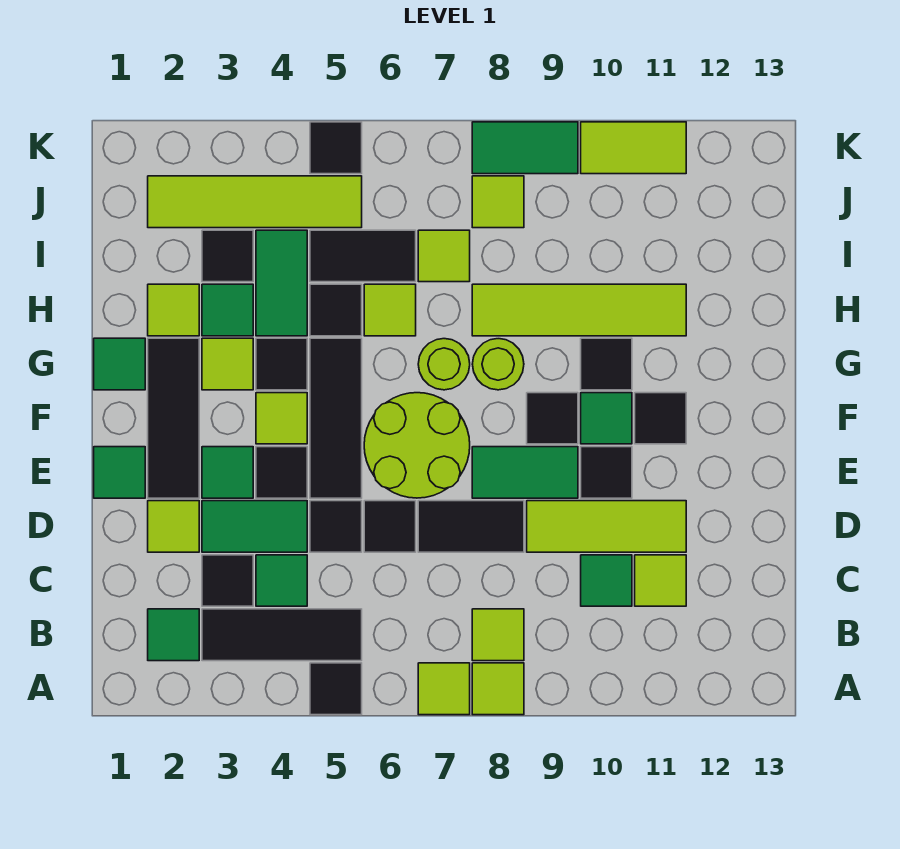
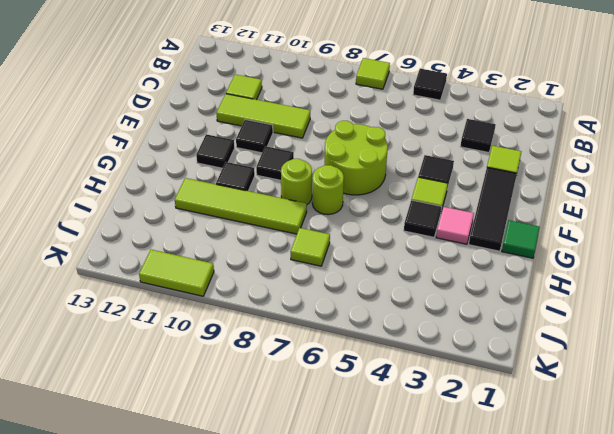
pink 1x1 tile [436,207,474,244] -> lime 1x1 tile [202,338,253,390]
none -> lime 1x1 tile [472,663,524,715]
none -> green 1x1 tile [148,609,199,661]
none -> black 1x3 tile [202,609,362,661]
none -> lime 1x1 tile [472,609,524,661]

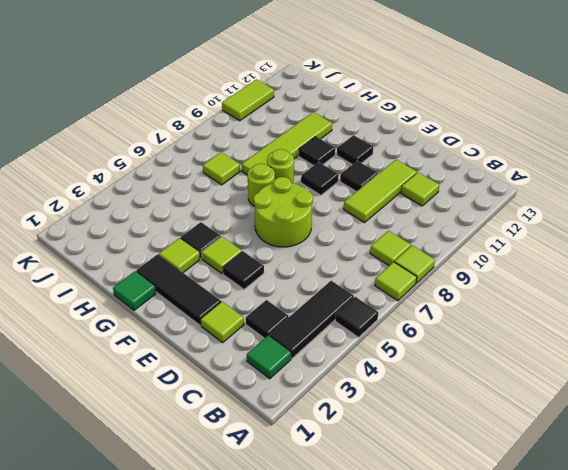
none -> green 1x1 tile [256,555,307,606]
none -> green 1x1 tile [581,555,632,606]
none -> green 1x2 tile [202,501,307,552]
none -> black 1x1 tile [310,501,362,552]

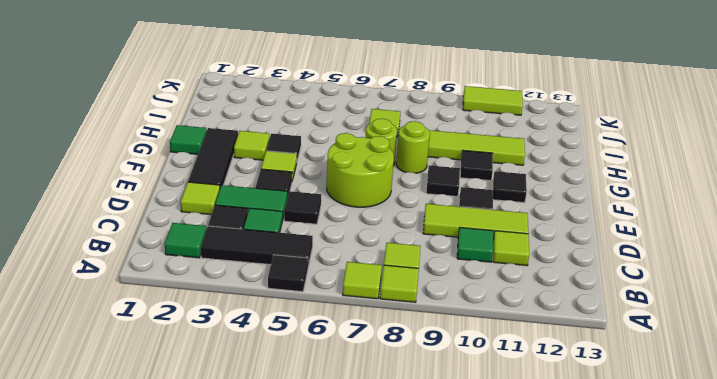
none -> black 1x1 tile [364,501,416,552]
none -> black 1x2 tile [418,501,524,552]
none -> green 1x1 tile [94,447,145,498]
none -> green 1x1 tile [202,447,253,498]

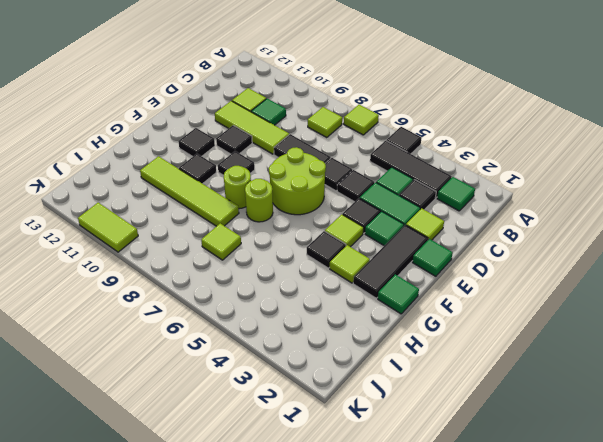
none -> lime 1x1 tile [472,663,524,715]
none -> black 1x3 tile [310,338,362,498]
none -> green 1x2 tile [472,447,578,498]
none -> green 1x1 tile [581,393,632,444]

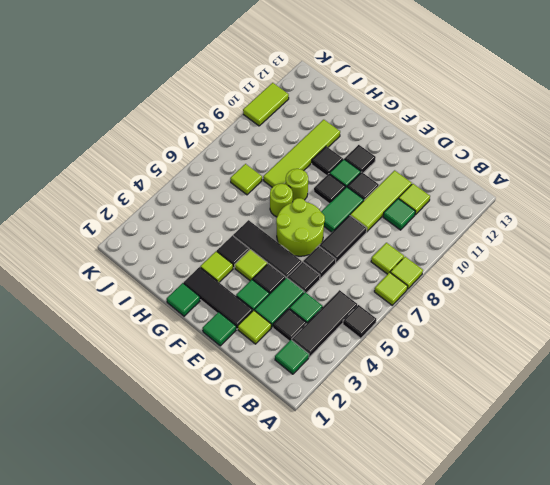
none -> lime 1x1 tile [148,284,199,336]
none -> green 1x1 tile [202,284,253,336]
none -> green 1x2 tile [256,230,307,336]
none -> black 1x1 tile [310,284,362,336]

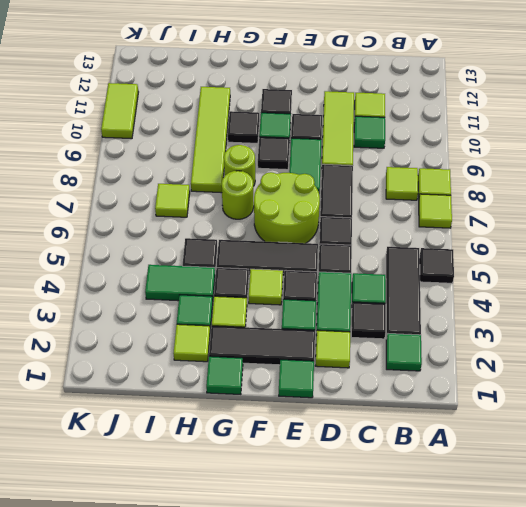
none -> lime 1x1 tile [364,284,416,336]
none -> black 1x1 tile [202,230,253,282]
none -> black 1x2 tile [310,230,416,282]
none -> lime 1x4 tile [148,176,362,228]

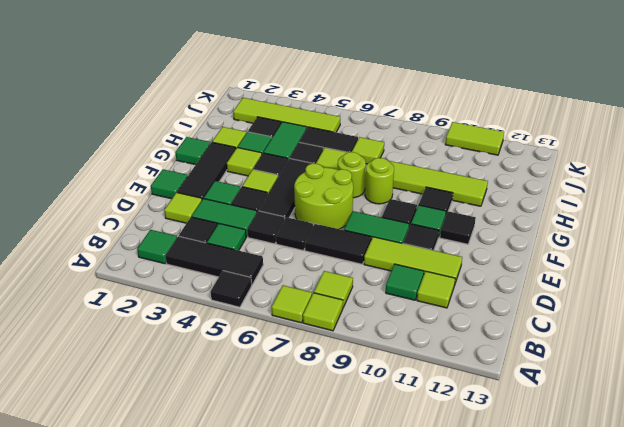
none -> lime 1x1 tile [472,176,524,228]
none -> black 1x1 tile [310,122,362,174]
none -> green 1x2 tile [472,122,578,174]

